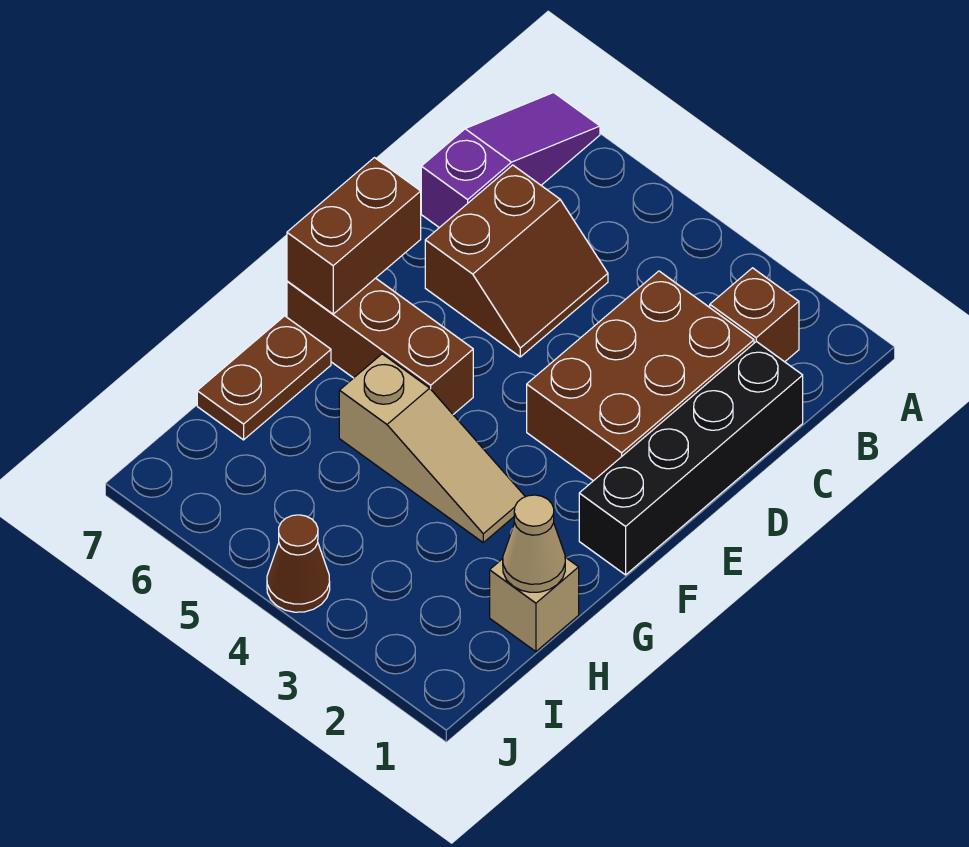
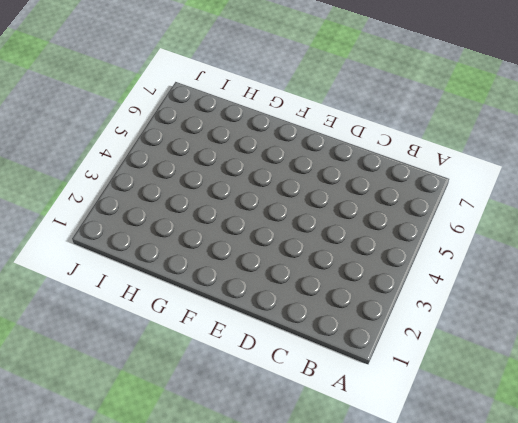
none -> purple 1x3 slope [421,93,600,228]
none -> brown 1x1 brick [710,268,799,362]
none -> black 1x4 brick [579,341,803,575]

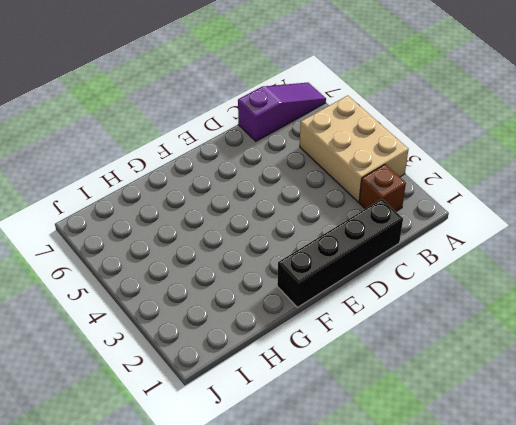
tan 2x3 brick [300,95,409,202] -> none
none -> brown 2x3 brick [527,271,754,481]
none -> brown 2x2 slope [425,165,608,357]
none -> brown 1x3 brick [287,278,473,414]

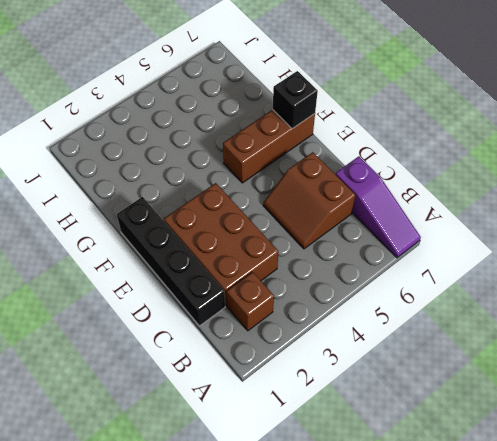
black 1x1 brick [273,71,318,129] -> brown 1x2 brick [287,158,421,314]
none -> tan 1x3 slope [339,354,525,542]
none -> brown 1x2 plate [197,316,331,440]
none -> tan 1x1 brick [490,557,579,652]

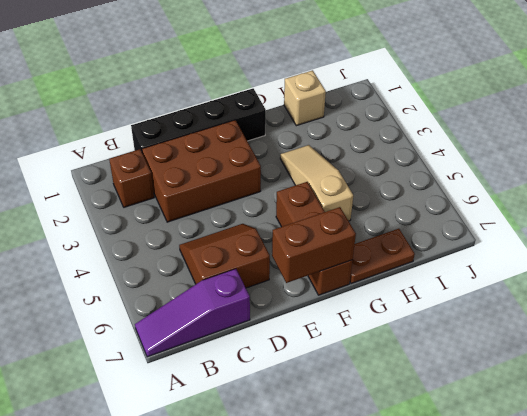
none -> brown 1x1 cone [267,515,330,612]
none -> tan 1x1 cone [503,495,565,592]

